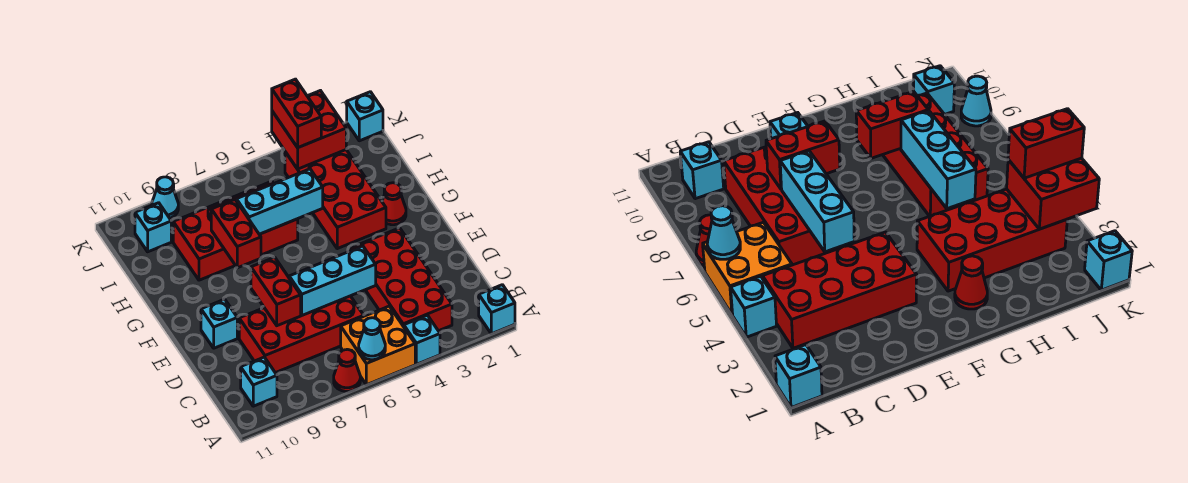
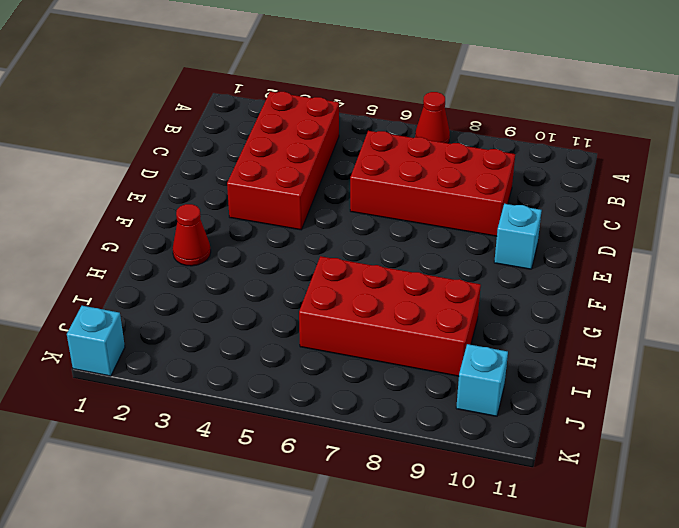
none -> cyan 1x1 brick [479,285,515,334]
none -> cyan 1x1 brick [403,315,440,364]
none -> orange 2x2 brick [341,306,415,385]

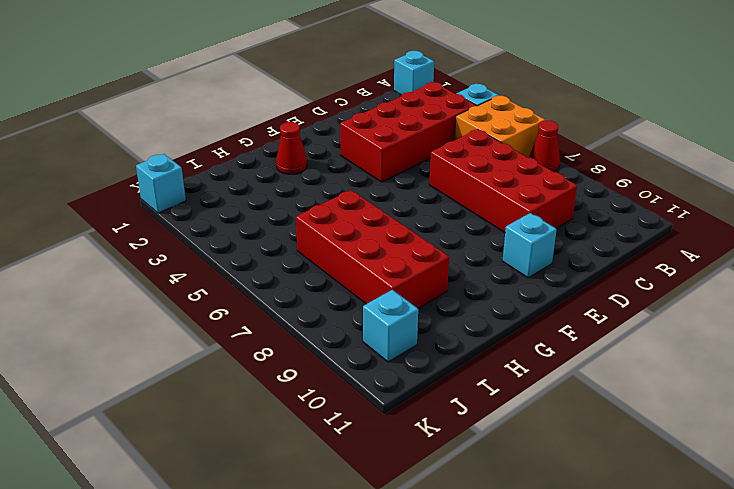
none -> cyan 1x1 brick [241,357,277,406]
none -> red 2x4 brick [285,150,386,249]
none -> cyan 1x1 cone [152,177,178,218]

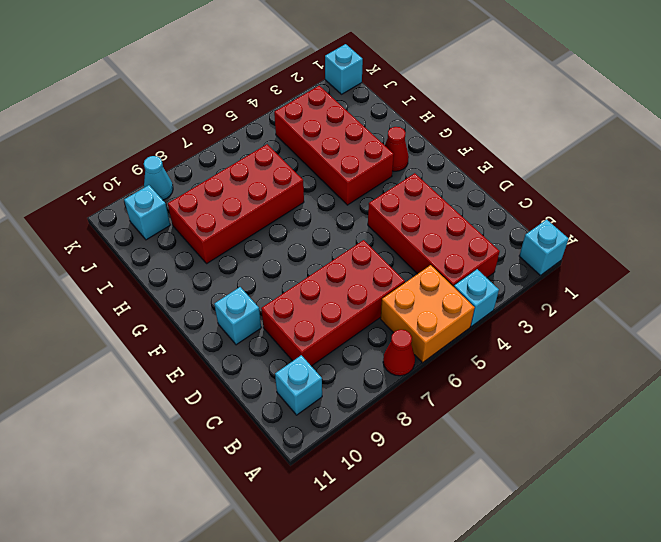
none -> cyan 1x1 cone [359,318,385,360]
none -> cyan 1x3 brick [289,246,376,315]
none -> red 1x2 brick [251,257,301,326]

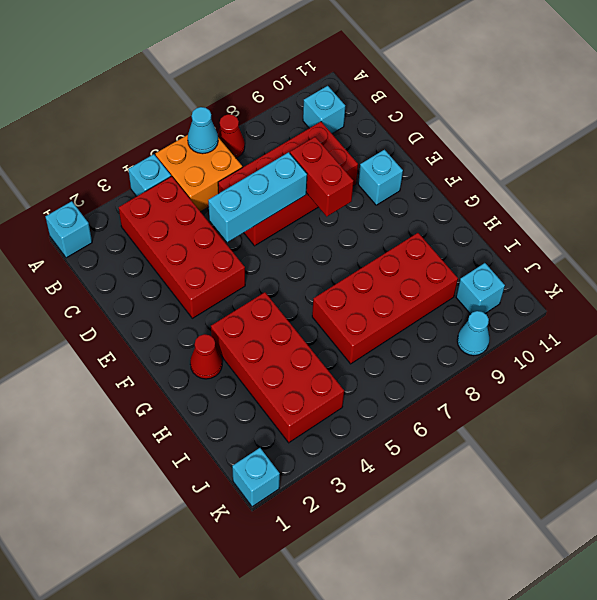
none -> red 1x2 brick [211,200,261,268]
none -> cyan 1x3 brick [236,169,323,234]
none -> red 2x2 brick [272,91,346,169]

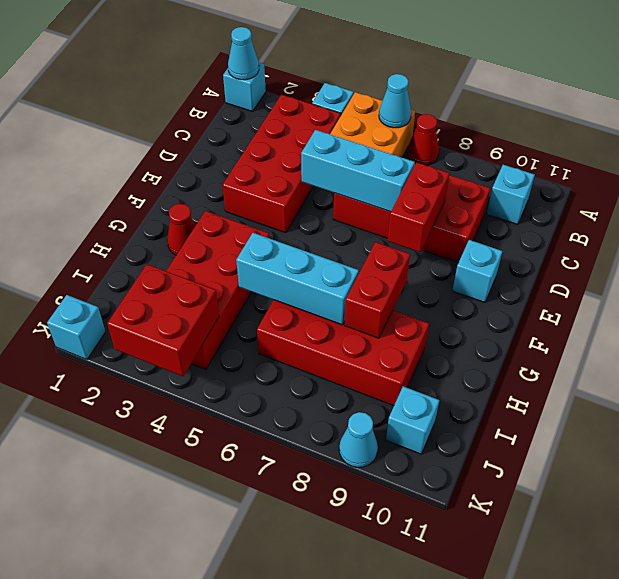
cyan 1x1 cone [228,27,259,80] -> none
none -> red 1x2 brick [272,79,321,148]

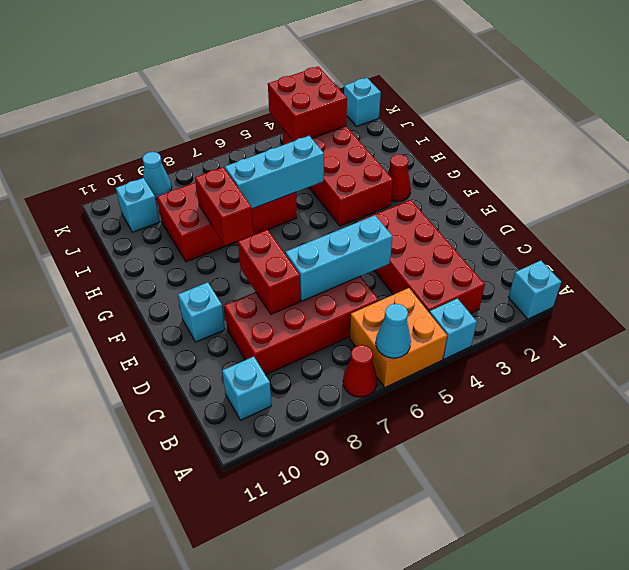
none -> red 1x2 brick [272,79,321,148]

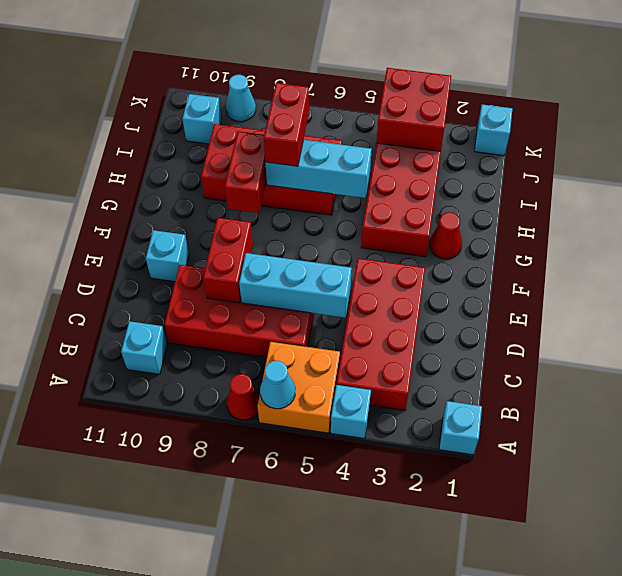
red 1x2 brick [264,83,309,166] -> red 1x2 brick moved to [272,79,321,148]

